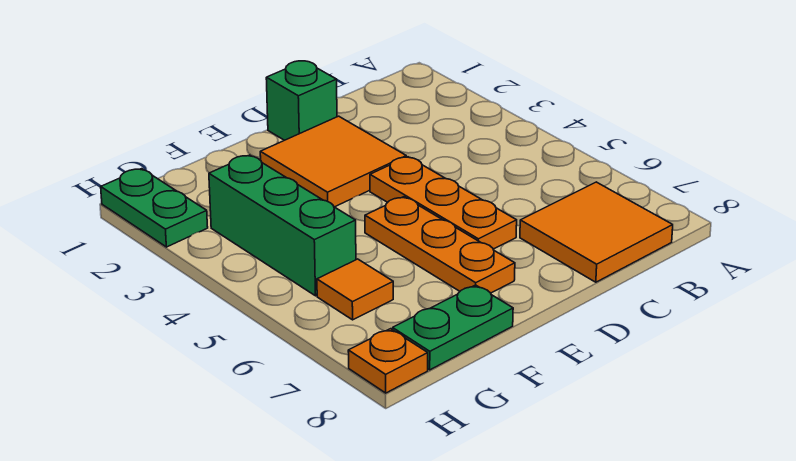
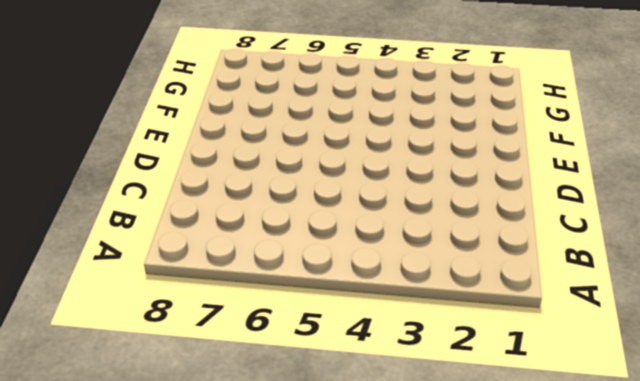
none -> orange 2x2 tile [520,182,673,282]
none -> green 1x1 brick [266,61,337,140]

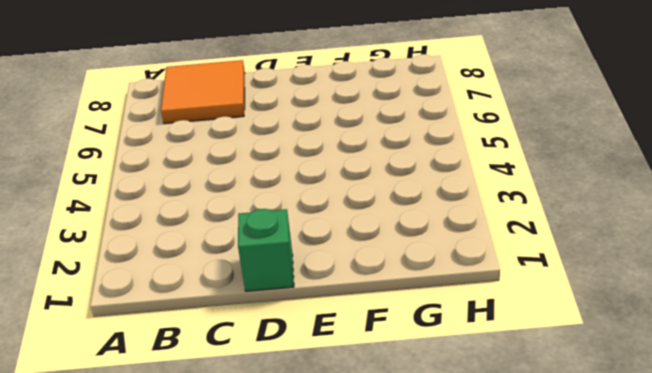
none -> orange 2x2 tile [260,116,406,207]
none -> orange 1x3 plate [370,157,517,249]

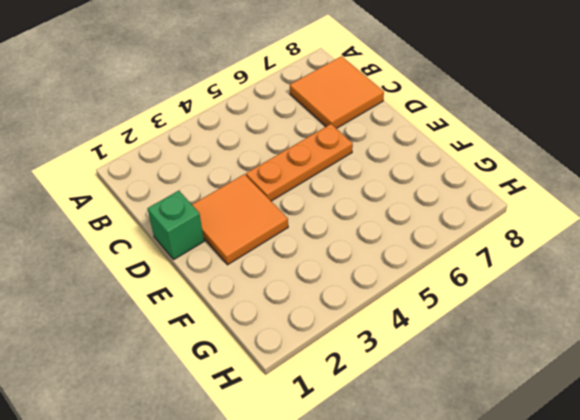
none -> orange 1x3 plate [365,197,515,293]
none -> green 1x2 plate [393,285,513,370]

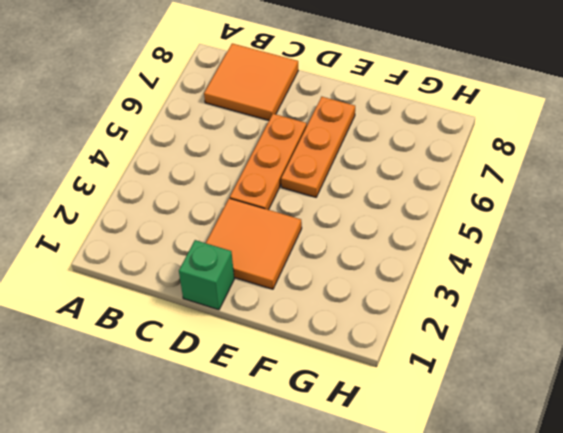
none -> green 1x2 plate [393,285,513,370]
none -> green 1x3 brick [209,155,356,296]

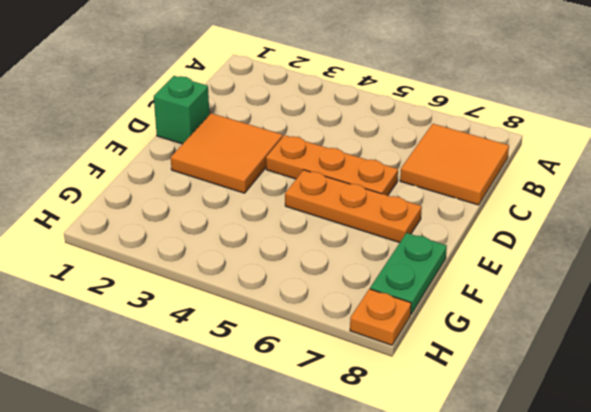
none -> green 1x3 brick [209,155,356,296]
none -> orange 1x1 tile [317,259,393,320]

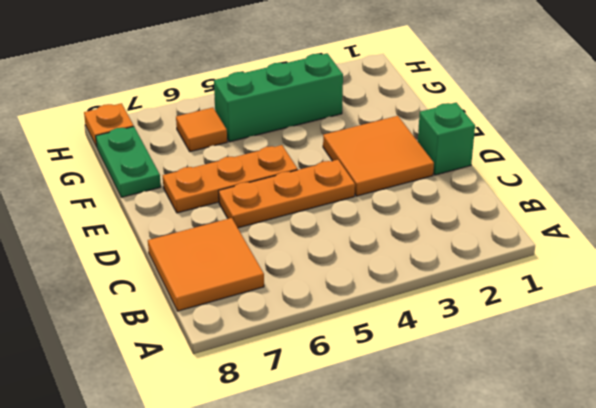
none -> green 1x2 plate [101,169,208,247]

